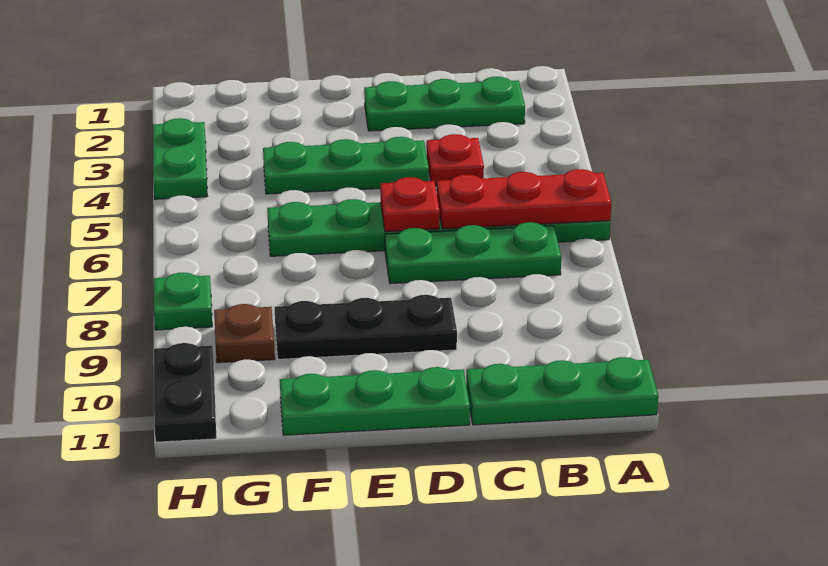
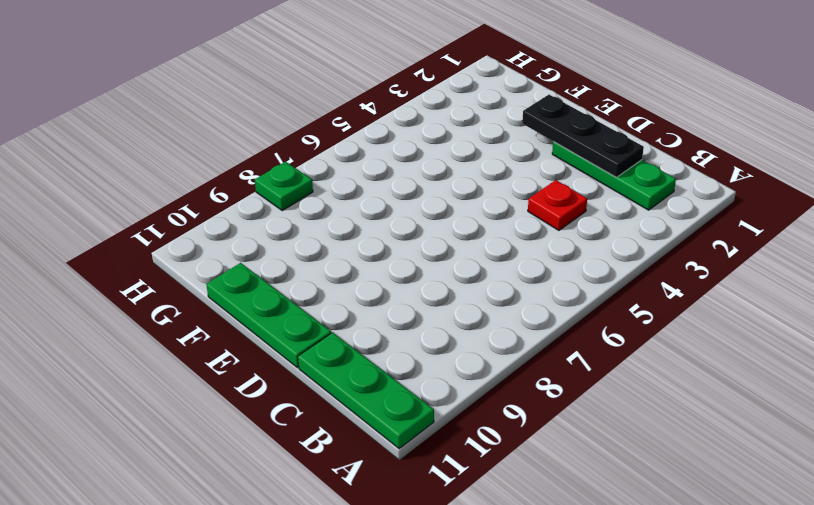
black 1x3 plate [522,95,644,177] -> black 1x3 plate moved to [275,295,457,359]
none -> green 1x6 plate [267,199,610,256]
none -> green 1x3 plate [385,222,561,284]
none -> green 1x3 plate [263,137,429,194]

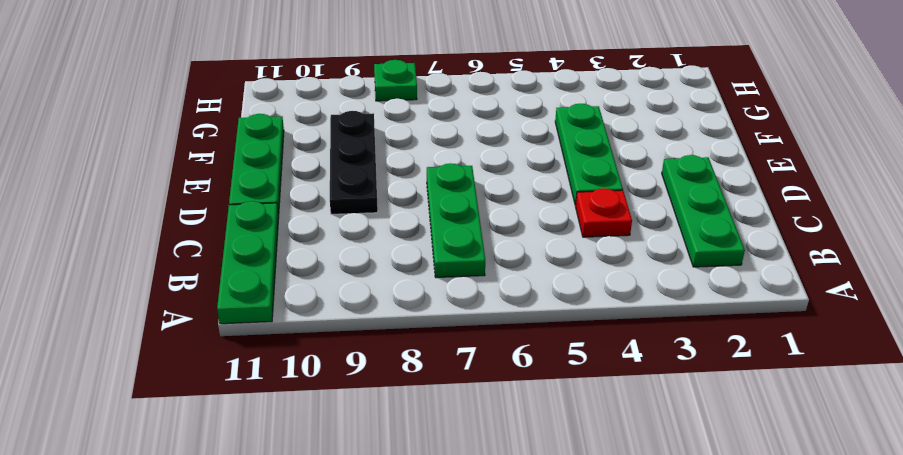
none -> green 1x6 plate [267,199,610,256]
none -> brown 1x1 plate [214,304,275,363]
none -> green 1x2 plate [153,118,207,199]

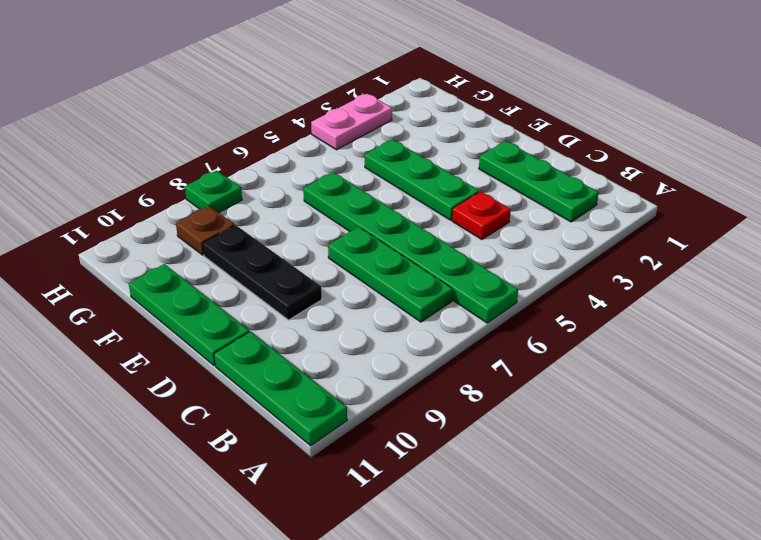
pink 1x2 plate [311,94,392,150] -> green 1x2 plate [153,118,207,199]
none -> black 1x2 plate [154,343,216,442]
none -> red 1x3 plate [437,169,611,229]
none -> red 1x1 plate [380,177,440,232]

